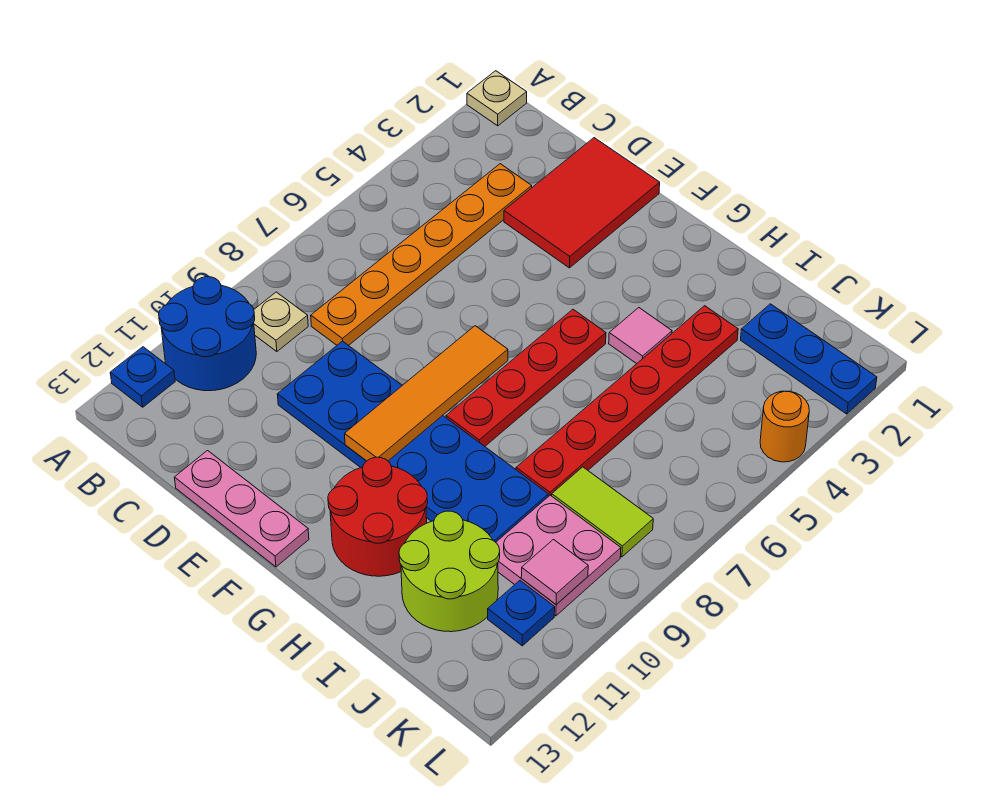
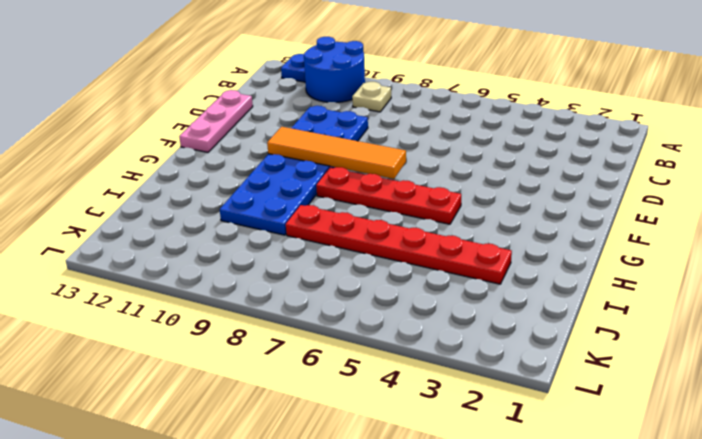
none -> tan 1x1 plate [467,71,527,126]
none -> orange 1x6 plate [311,164,532,346]
none -> red 2x3 tile [504,138,660,268]

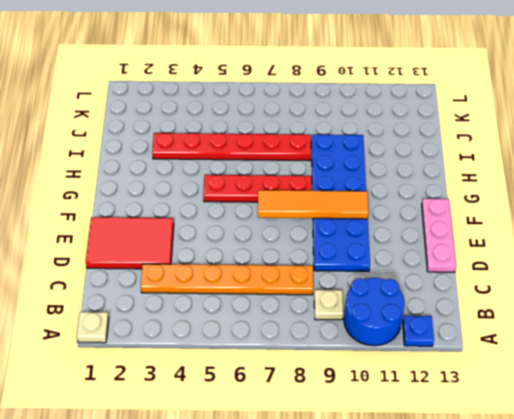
none -> red 2x2 round brick [328,457,428,576]
none -> pink 1x1 tile [609,308,672,364]
none -> lime 2x2 round brick [399,511,500,632]

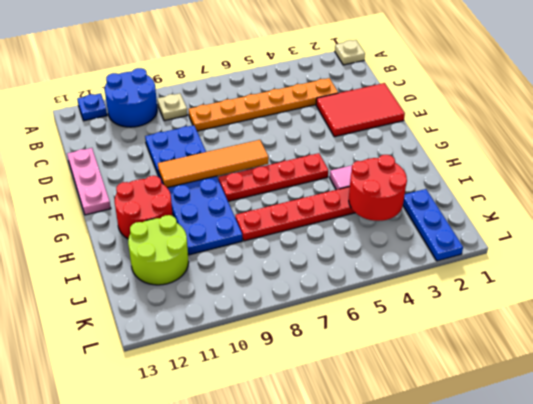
red 2x2 round brick [349,155,407,221] -> none
none -> lime 1x2 tile [552,467,653,557]
none -> pink 2x2 plate [496,495,621,616]
none -> blue 1x1 plate [488,581,555,646]

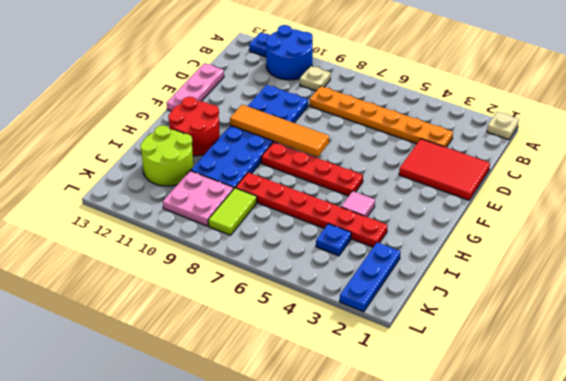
blue 1x1 plate [316,224,351,256] -> blue 1x1 plate moved to [488,581,555,646]
none -> orange 1x1 round brick [760,391,809,462]
none -> pink 1x1 tile [521,540,588,605]

